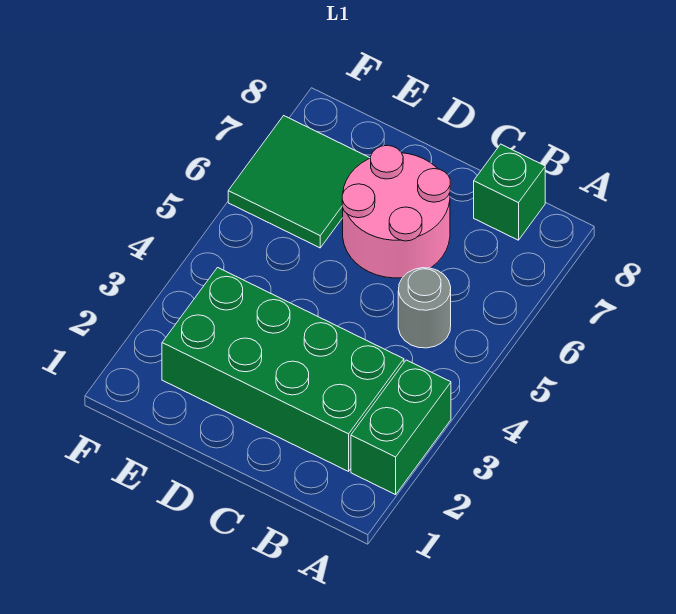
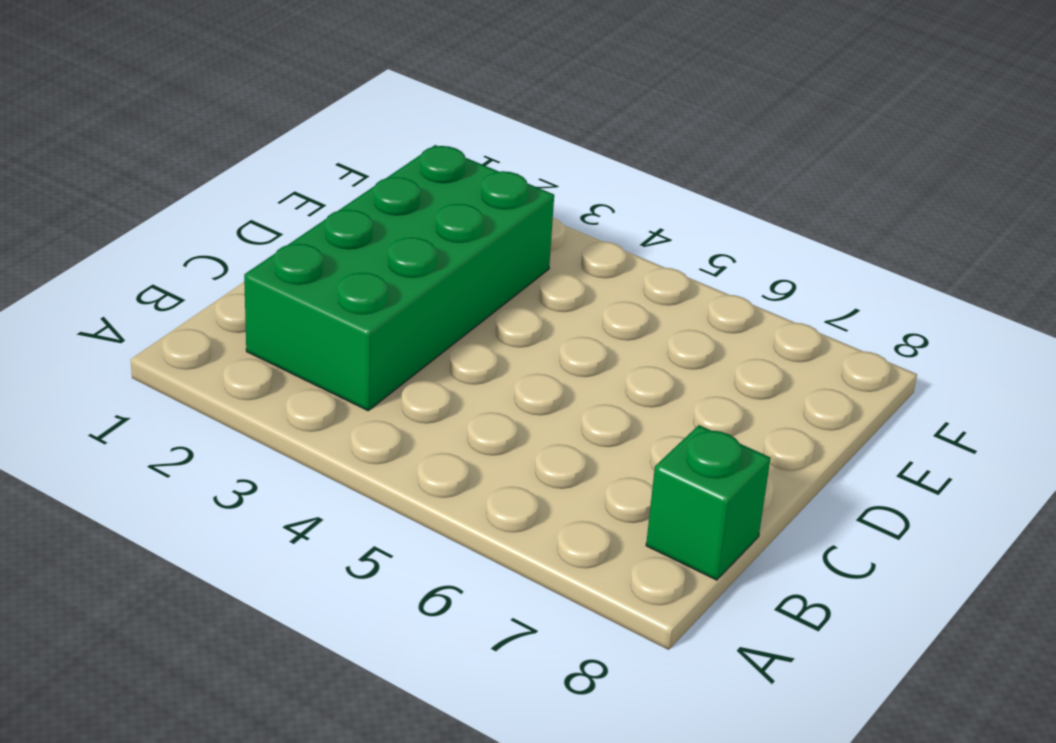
none -> green 1x2 brick [351,360,451,495]
none -> grey 1x1 round brick [398,268,451,348]

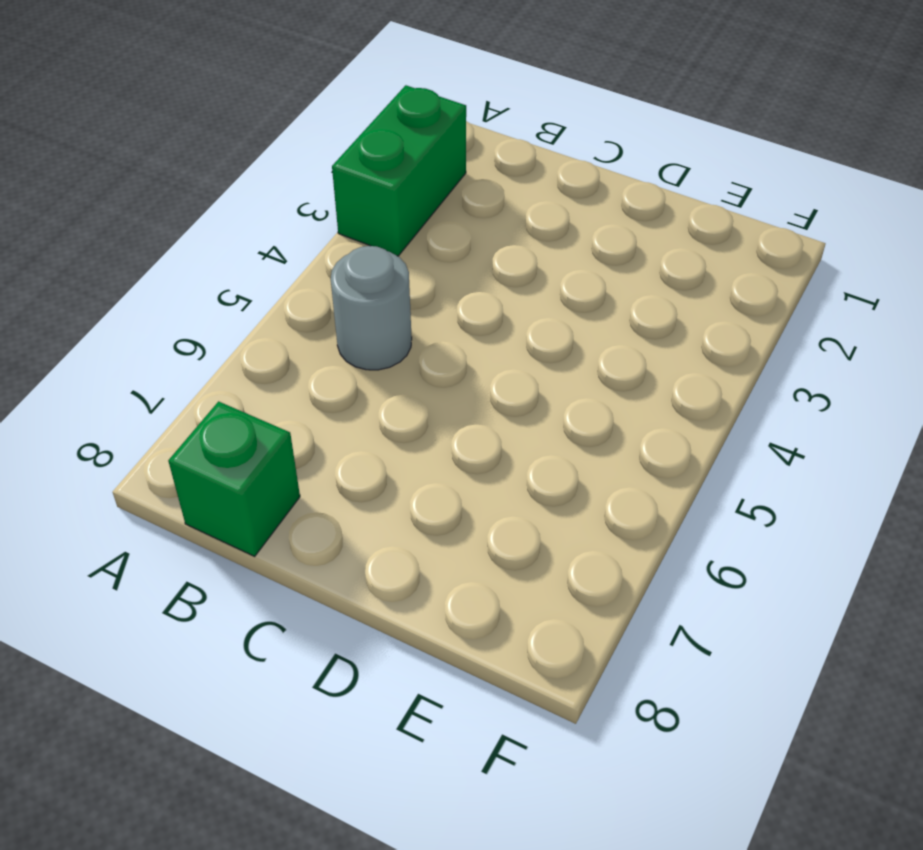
none -> green 2x4 brick [162,268,404,471]
none -> pink 2x2 round brick [342,145,450,278]

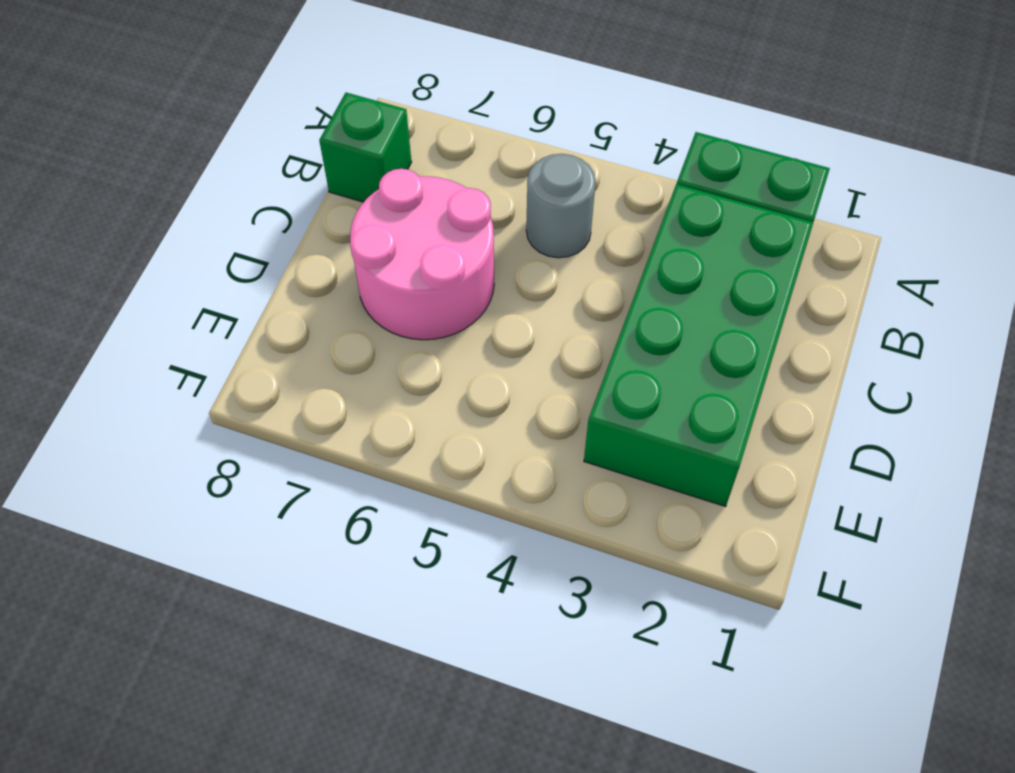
none -> green 2x2 tile [228,116,370,248]

